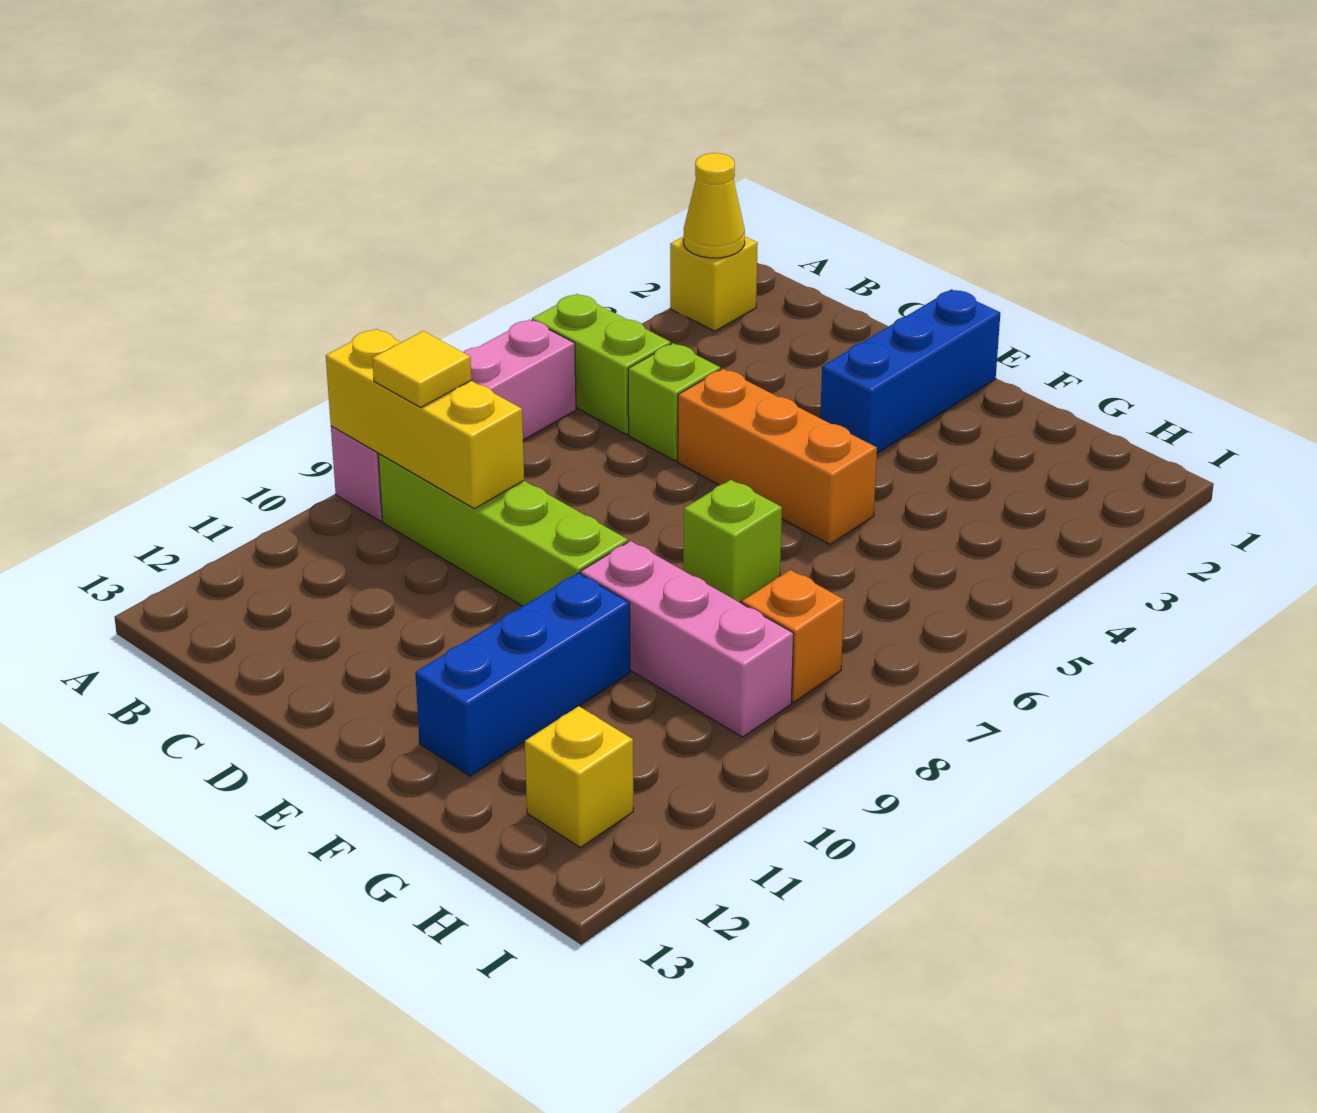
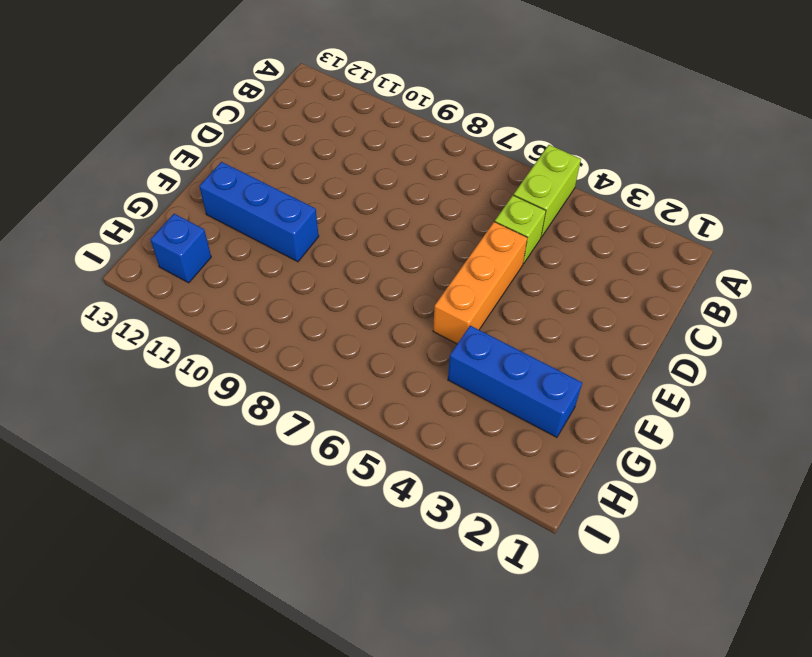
blue 1x3 brick [448,326,582,437] -> blue 1x3 brick moved to [820,289,1000,453]
blue 1x1 brick [150,214,211,283] -> yellow 1x1 brick [525,706,633,848]
none -> yellow 1x1 brick [670,236,758,331]
none -> pink 1x4 brick [331,319,576,521]
none -> lime 1x4 brick [378,454,628,606]

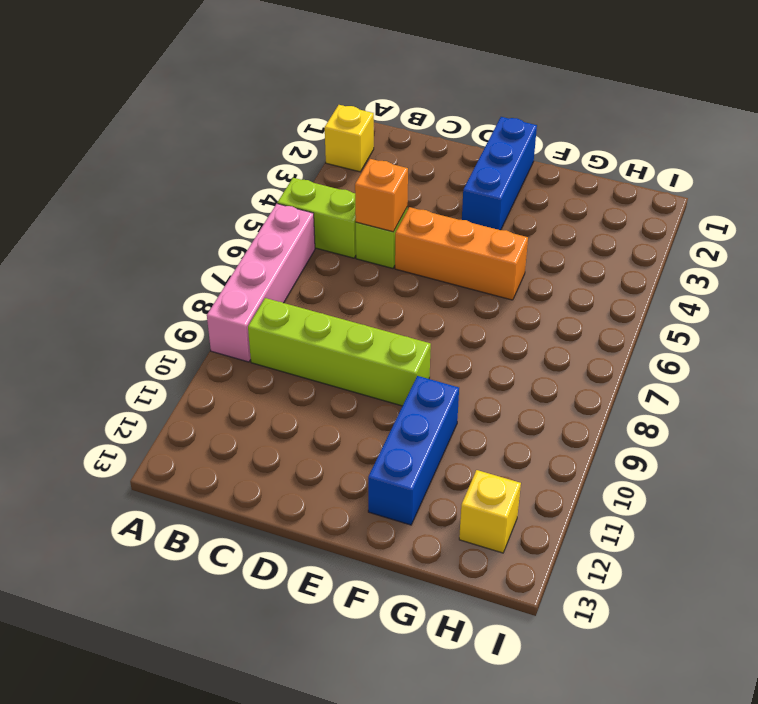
orange 1x1 brick [355,159,408,232] -> orange 1x1 brick moved to [742,570,844,702]
none -> lime 1x1 brick [683,480,782,602]
none -> pink 1x3 brick [581,541,794,737]
none -> yellow 1x1 cone [683,153,745,258]

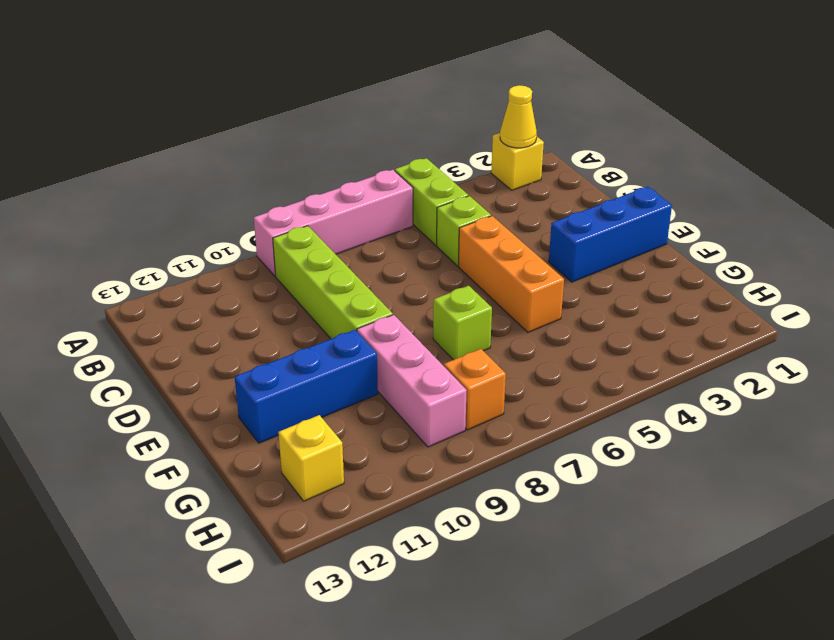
none -> yellow 1x3 brick [326,329,524,509]
none -> yellow 1x1 tile [372,331,471,407]

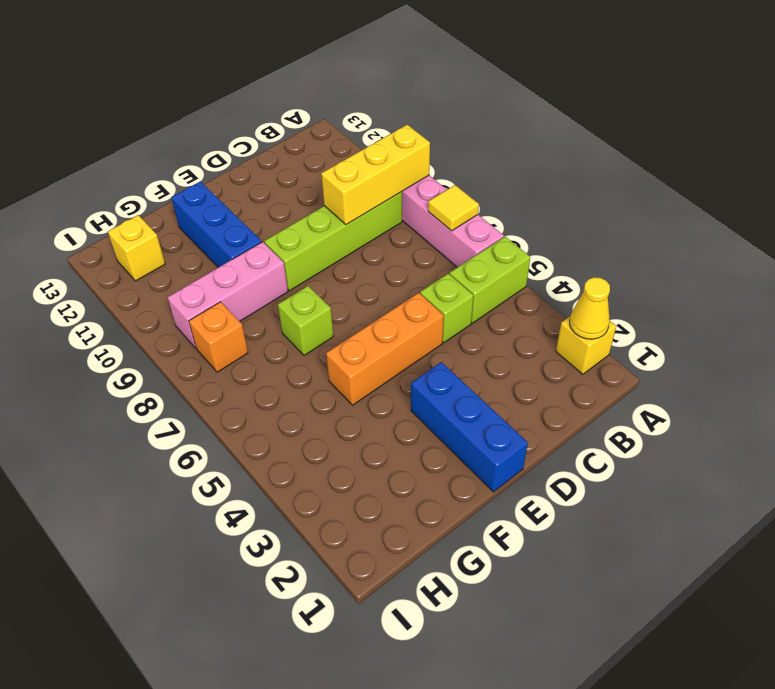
yellow 1x1 tile [428,185,479,231] -> yellow 1x1 tile moved to [372,331,471,407]

